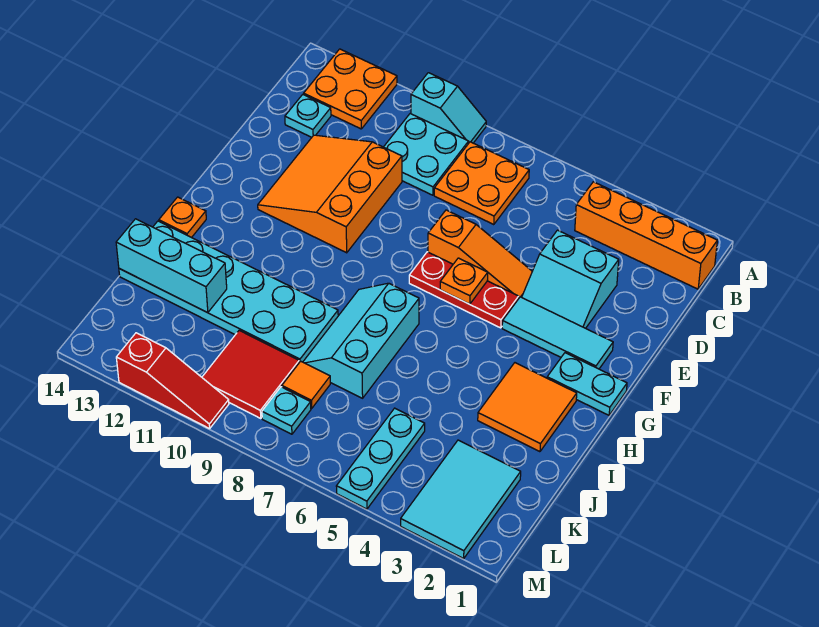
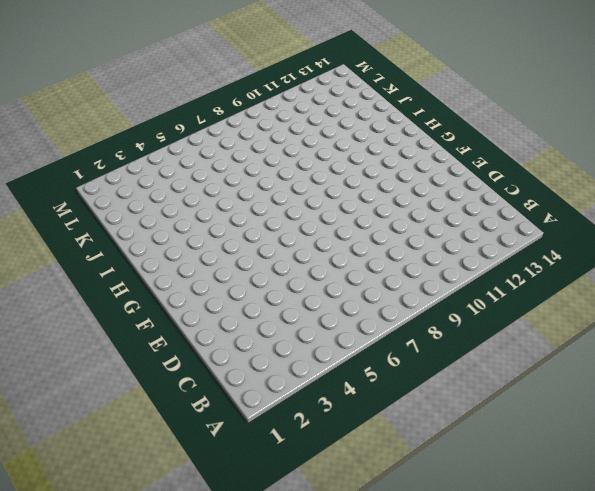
none -> cyan 1x2 slope [411,73,486,143]
none -> orange 2x2 plate [304,49,397,129]
none -> orange 1x4 brick [575,182,717,289]

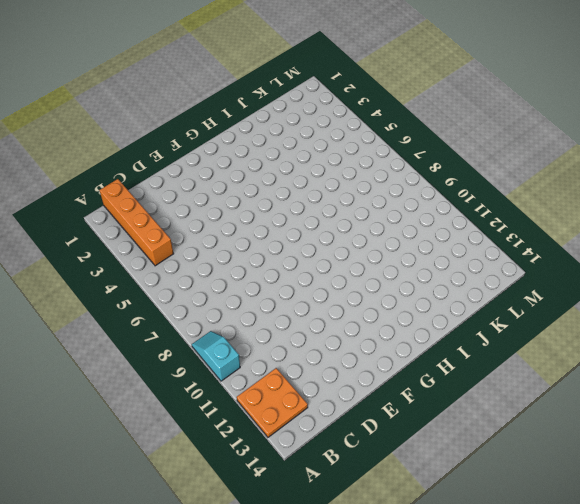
none -> orange 2x2 plate [434,142,529,225]
none -> cyan 2x2 plate [384,114,469,195]
none -> cyan 1x1 plate [285,95,331,137]

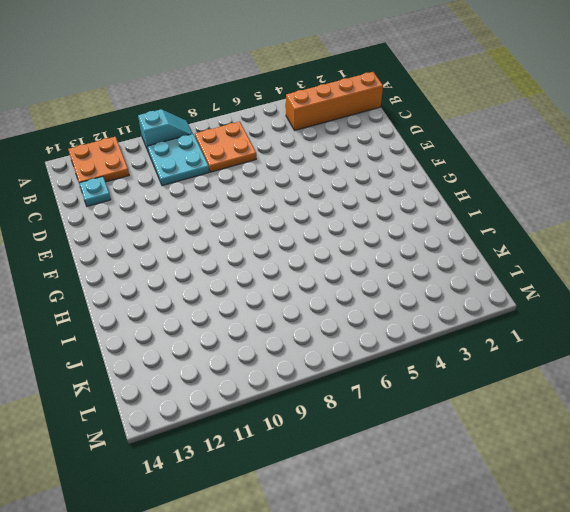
none -> cyan 2x2 slope [522,230,619,328]
none -> orange 3x3 slope [258,135,402,253]
none -> orange 1x3 slope [428,210,532,298]

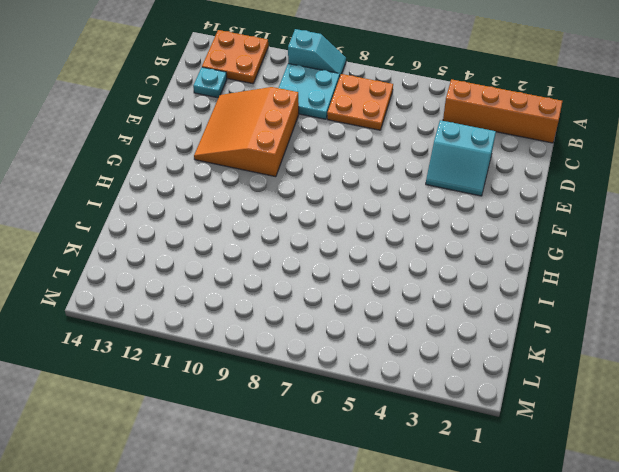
none -> orange 1x3 slope [428,210,532,298]
none -> cyan 1x3 tile [502,297,613,369]
none -> red 1x3 plate [409,252,519,328]

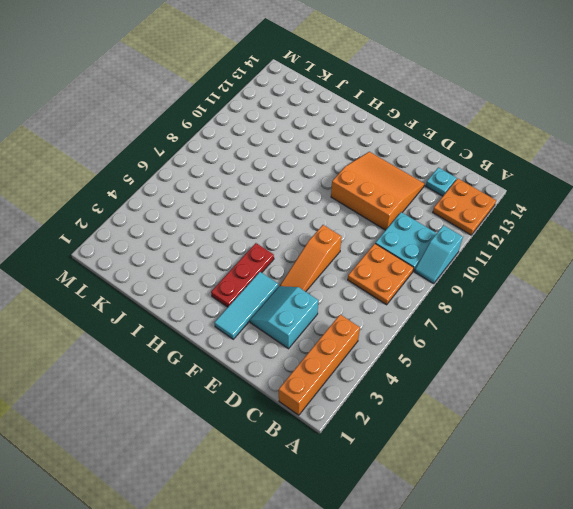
red 1x3 plate [211,243,274,307] -> red 1x3 plate moved to [409,252,519,328]
none -> cyan 1x2 plate [547,353,627,415]
none -> orange 2x2 tile [478,363,577,452]
none -> cyan 2x3 slope [303,283,419,398]

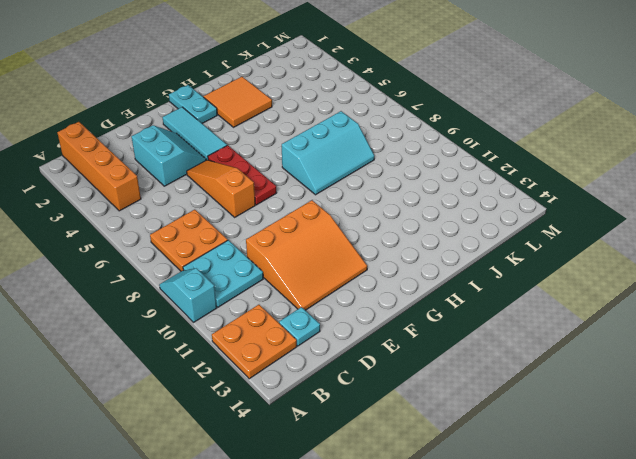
none -> orange 1x1 plate [159,197,206,238]
none -> cyan 2x6 plate [119,221,338,362]
none -> cyan 2x3 tile [401,440,521,559]

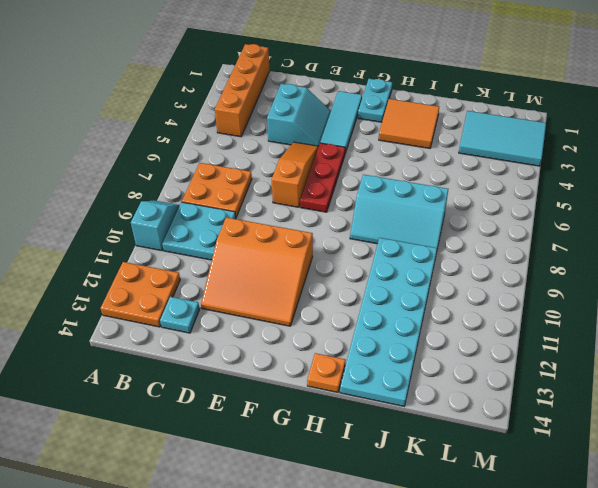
none -> cyan 1x3 plate [336,408,425,509]
none -> orange 1x1 tile [282,361,330,408]
none -> red 2x2 tile [202,330,299,419]

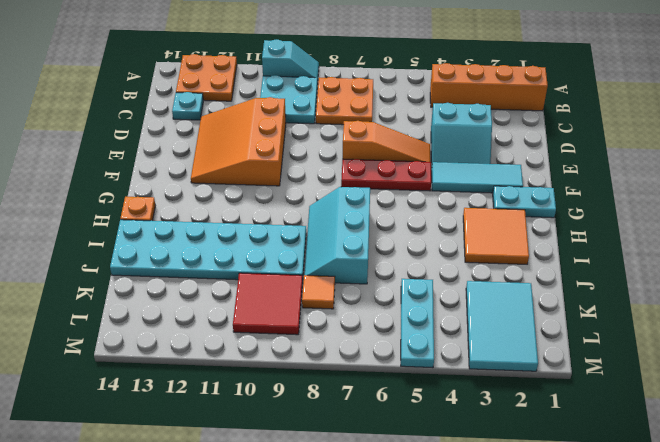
none -> cyan 1x1 plate [262,387,311,434]
none -> red 1x3 slope [116,333,229,429]
none -> orange 1x1 plate [440,258,488,304]

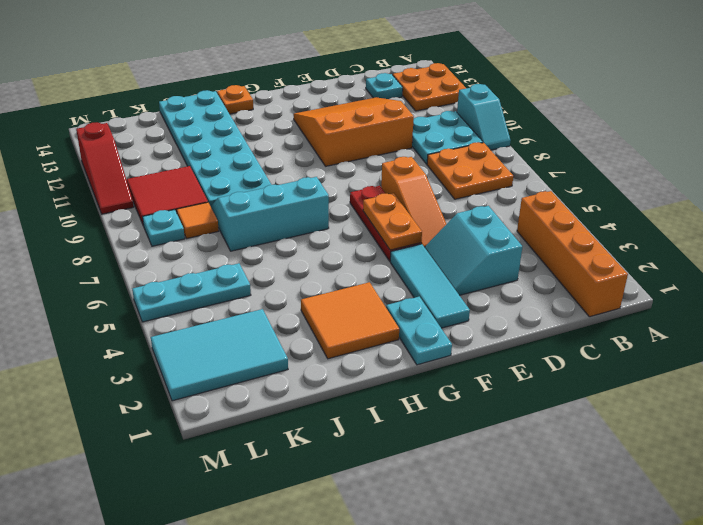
orange 1x2 plate [363,193,422,250] -> orange 1x1 plate [440,258,488,304]
none -> cyan 1x3 brick [116,219,227,313]

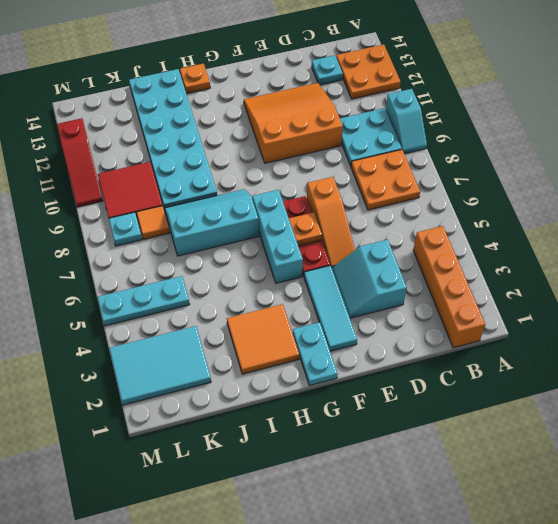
cyan 1x3 brick [252,190,303,283] -> cyan 1x3 brick moved to [116,219,227,313]

